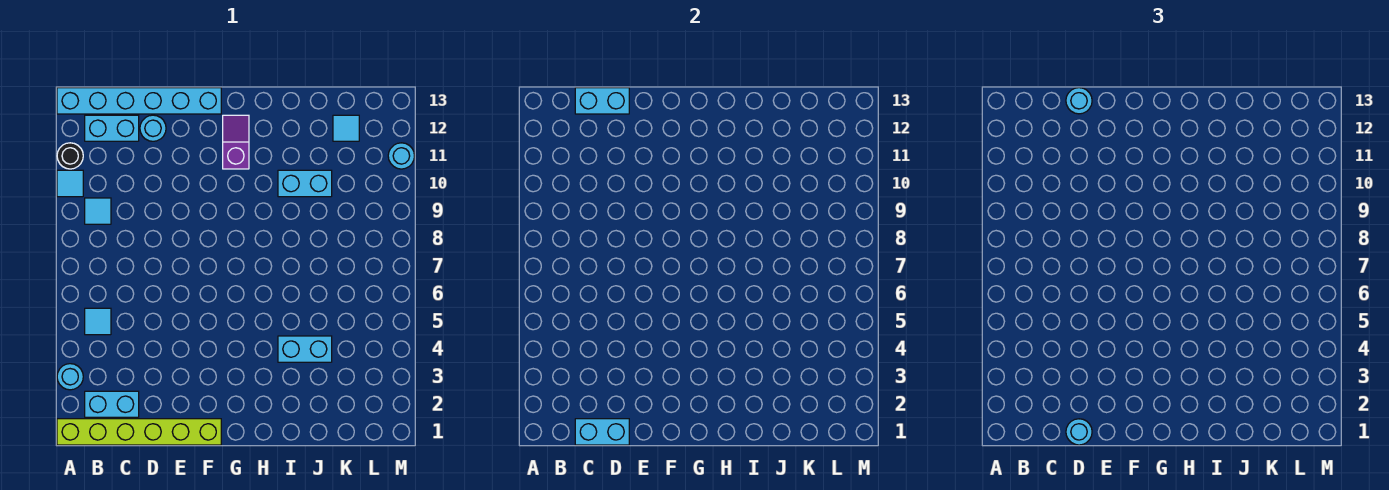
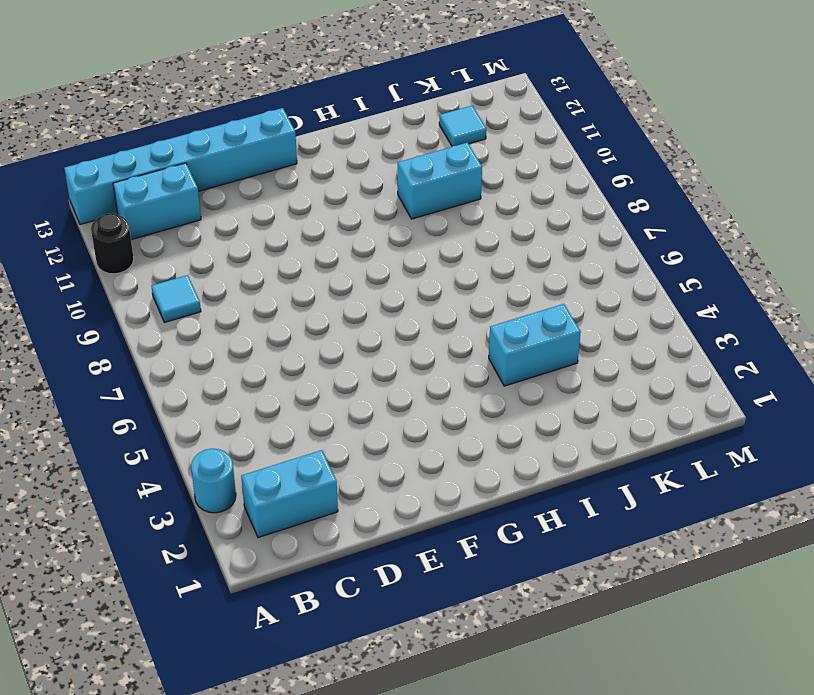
none -> lime 1x6 brick [57,419,221,445]
none -> cyan 1x1 tile [57,170,83,197]
none -> cyan 1x1 tile [85,308,111,335]

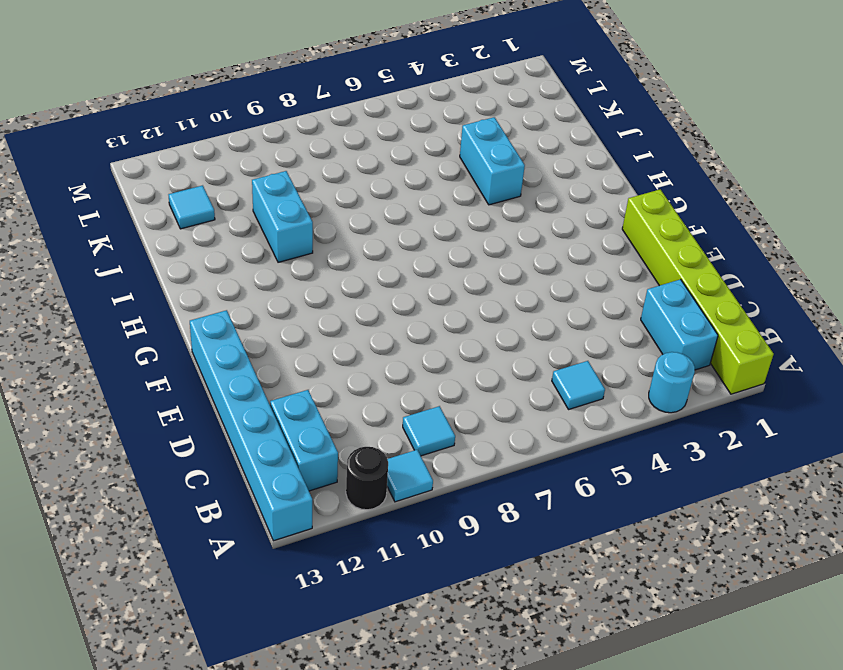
none -> cyan 1x1 round brick [140,115,166,141]
none -> purple 1x2 slope [223,115,249,169]
none -> cyan 1x1 round brick [388,143,414,169]

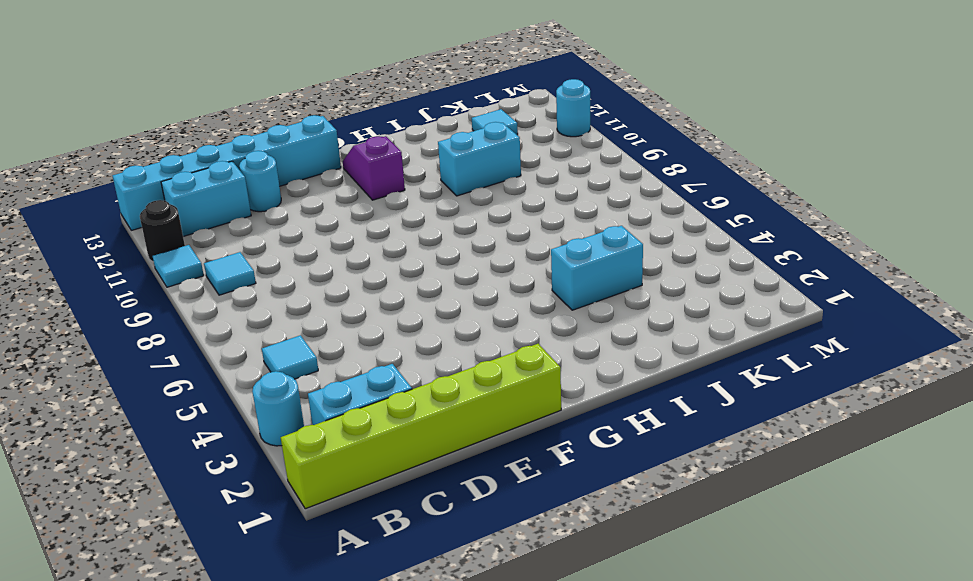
none -> cyan 1x2 brick [575,419,629,445]
none -> cyan 1x2 brick [575,88,629,114]
none -> cyan 1x1 round brick [1066,419,1092,445]

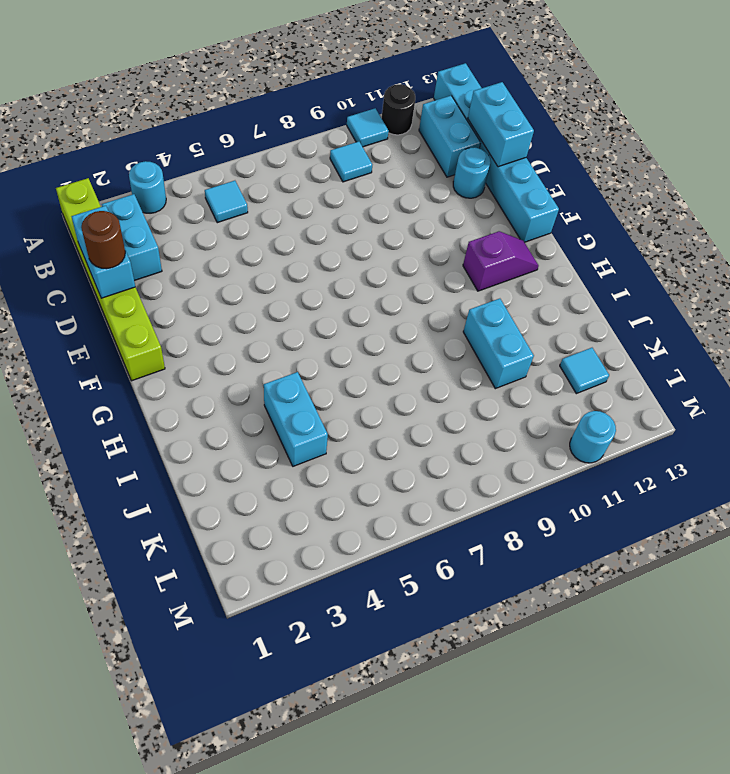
brown 1x1 round brick [81,211,125,269] -> cyan 1x1 round brick [1066,419,1092,445]
none -> cyan 1x1 round brick [1066,88,1092,114]

